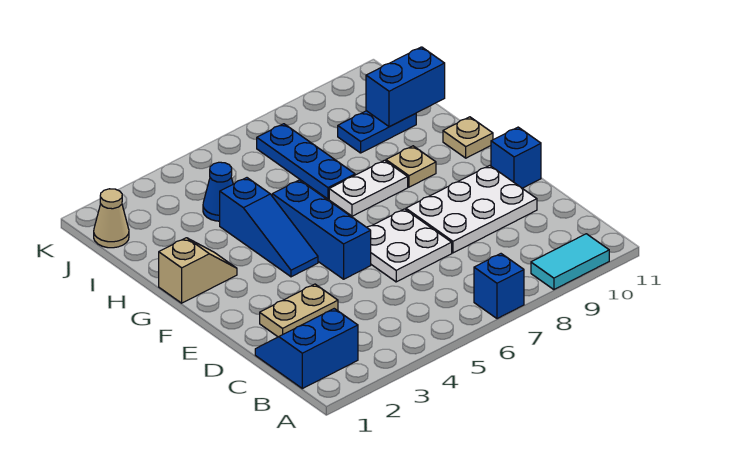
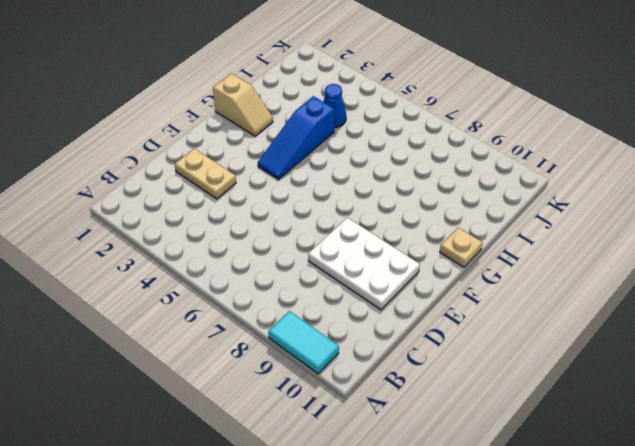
none -> blue 1x1 brick [474,254,524,319]
none -> blue 2x2 slope [255,309,358,389]
none -> white 2x2 plate [367,209,452,282]

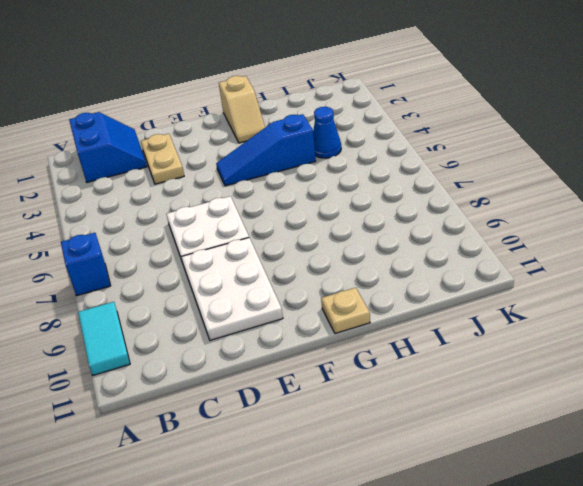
none -> blue 1x3 brick [272,180,371,279]
none -> blue 1x1 brick [491,127,541,188]
none -> white 1x2 plate [329,160,408,216]

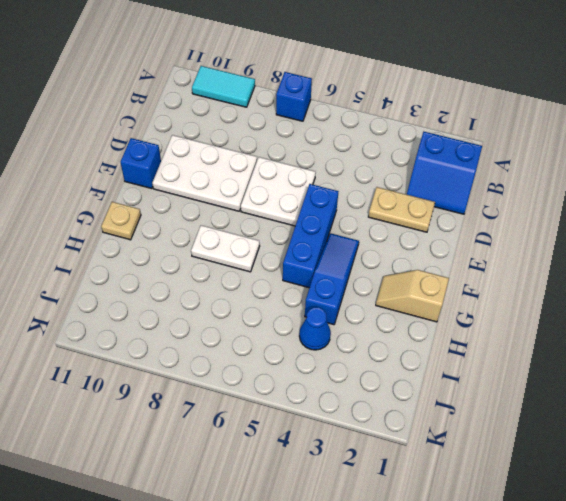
none -> tan 1x1 plate [386,146,436,187]
none -> blue 1x3 plate [257,124,355,199]
none -> blue 1x2 plate [338,111,416,153]

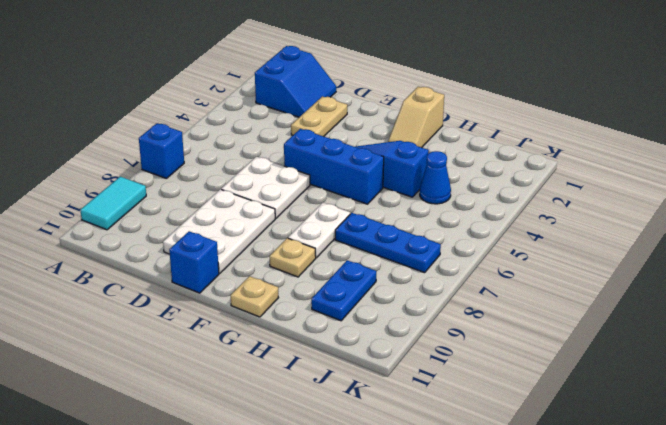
none -> tan 1x1 cone [94,189,129,248]
none -> blue 1x2 brick [366,47,445,127]

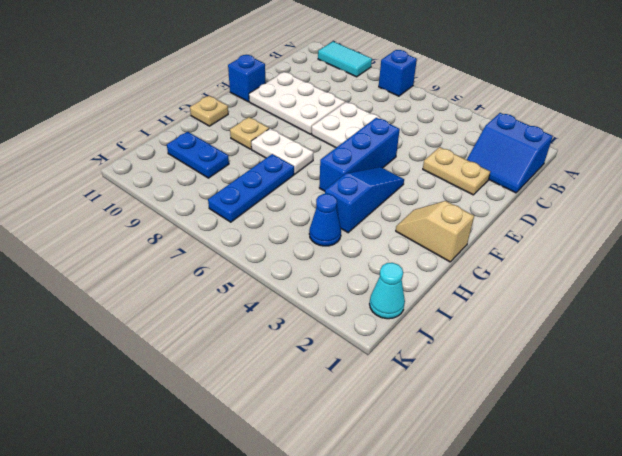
cyan 1x1 cone [370,263,405,319] -> tan 1x1 cone [94,189,129,248]
none -> blue 1x2 brick [366,47,445,127]

